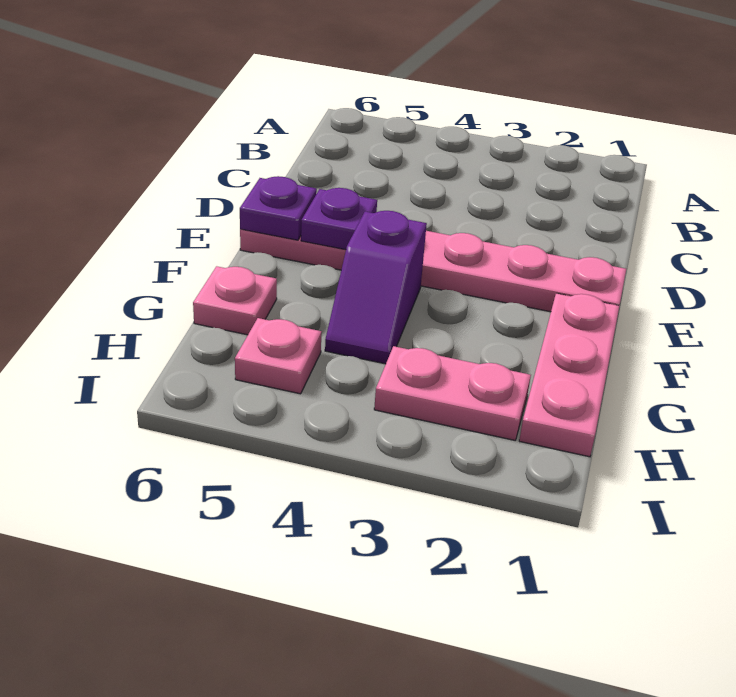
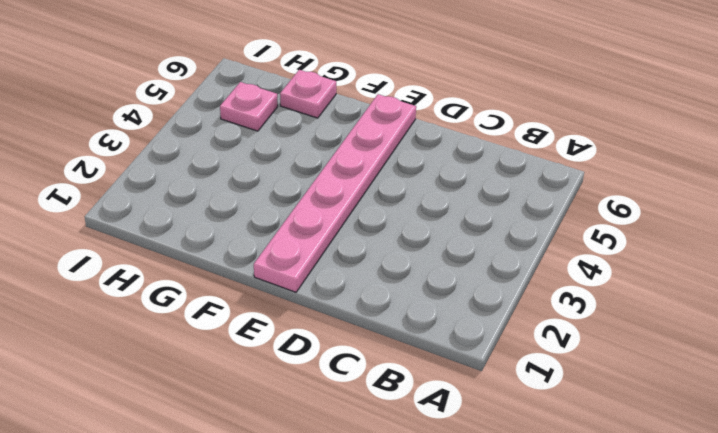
none -> pink 1x3 plate [519,293,619,457]
none -> purple 1x2 slope [325,211,427,364]

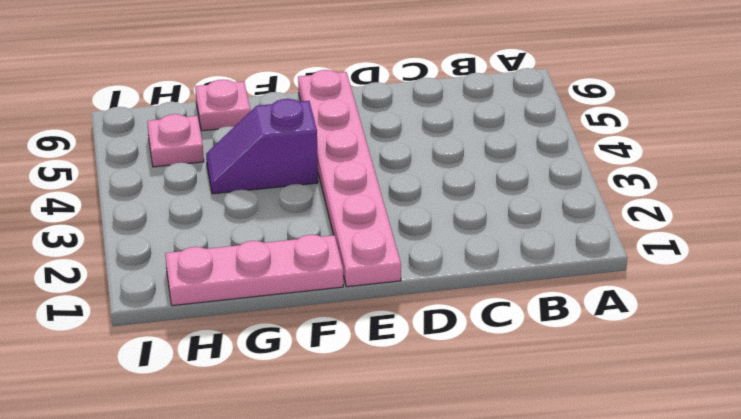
none -> pink 1x2 plate [374,346,531,440]
none -> purple 1x1 plate [301,188,377,250]

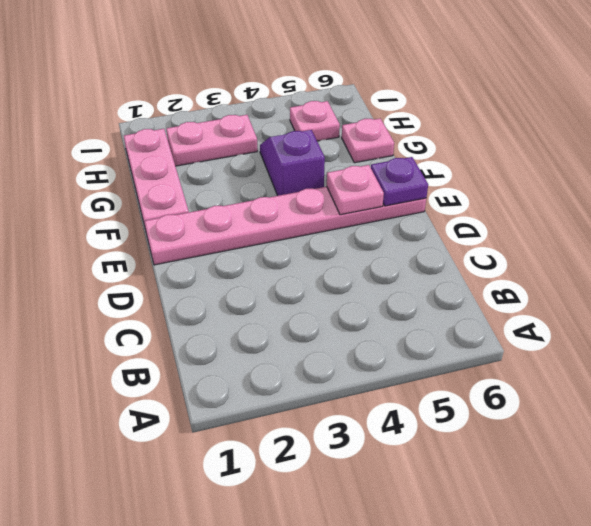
pink 1x1 plate [327,165,384,215] -> purple 1x1 plate [301,188,377,250]

